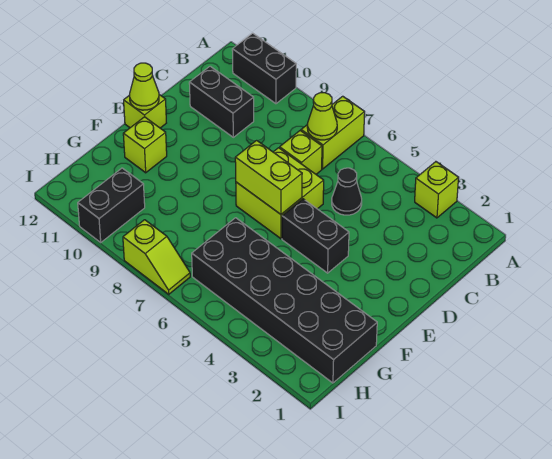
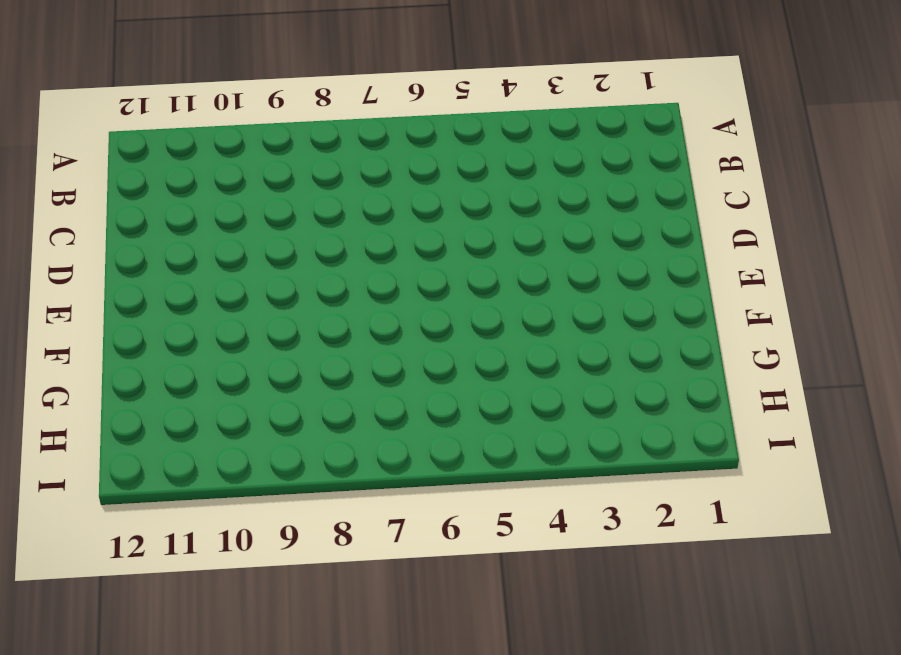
none -> lime 1x1 brick [415,162,459,218]
none -> lime 1x2 brick [301,96,365,169]
none -> black 1x2 brick [232,33,296,104]

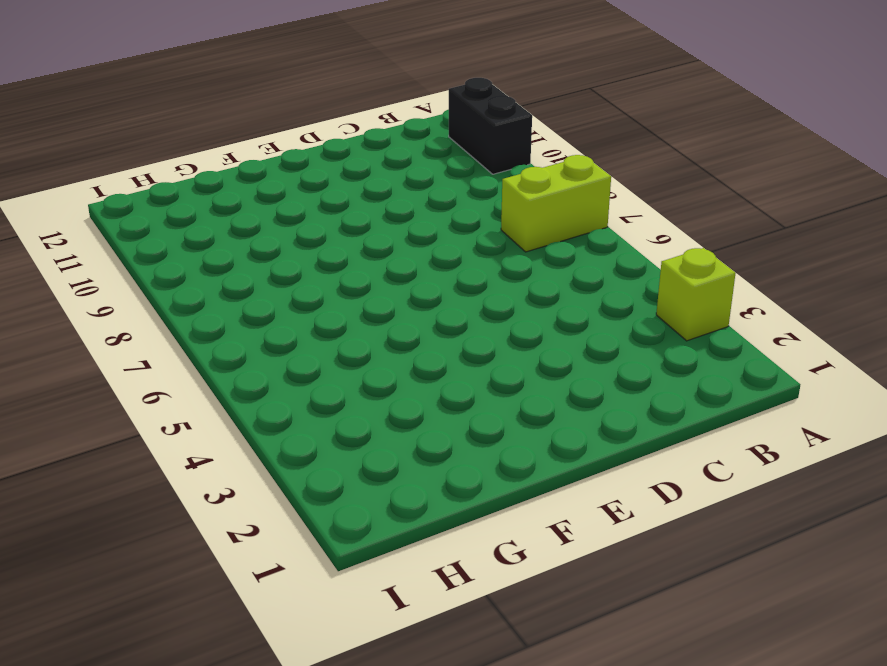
none -> black 1x1 cone [332,168,362,215]
none -> lime 1x1 brick [280,131,322,174]
none -> black 1x2 brick [189,66,254,137]

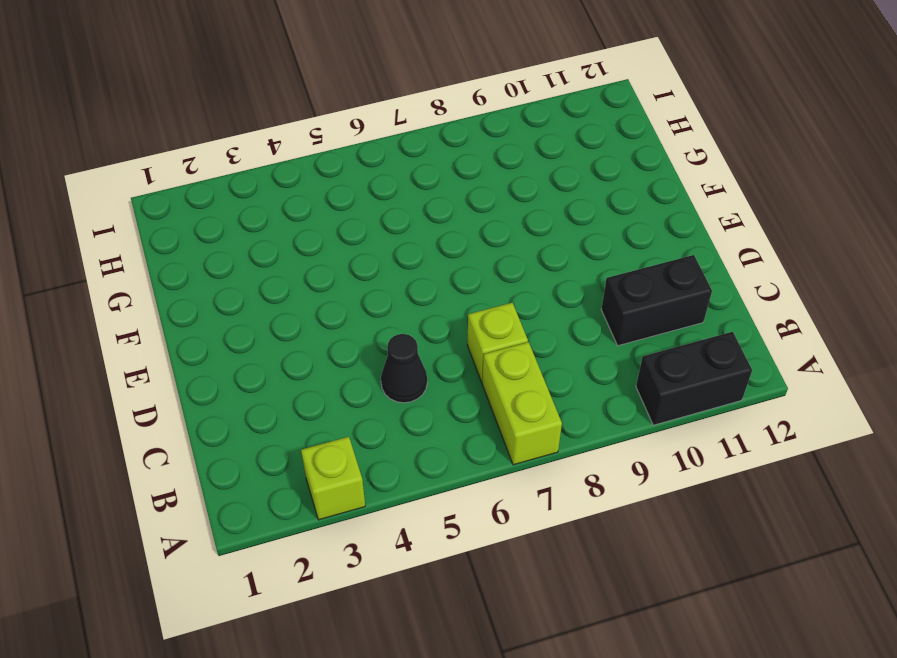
none -> lime 2x2 brick [236,148,324,239]
none -> black 1x2 brick [282,199,349,273]
none -> lime 1x1 brick [124,95,166,128]

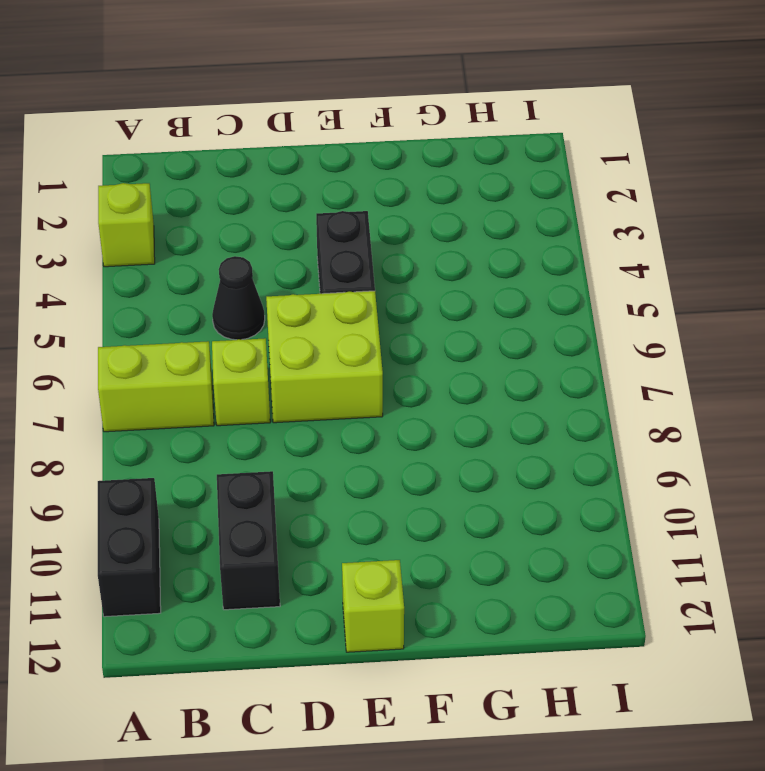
none -> lime 1x1 brick [123,117,167,173]
none -> black 2x6 brick [192,218,377,383]
none -> black 1x2 brick [78,168,145,242]

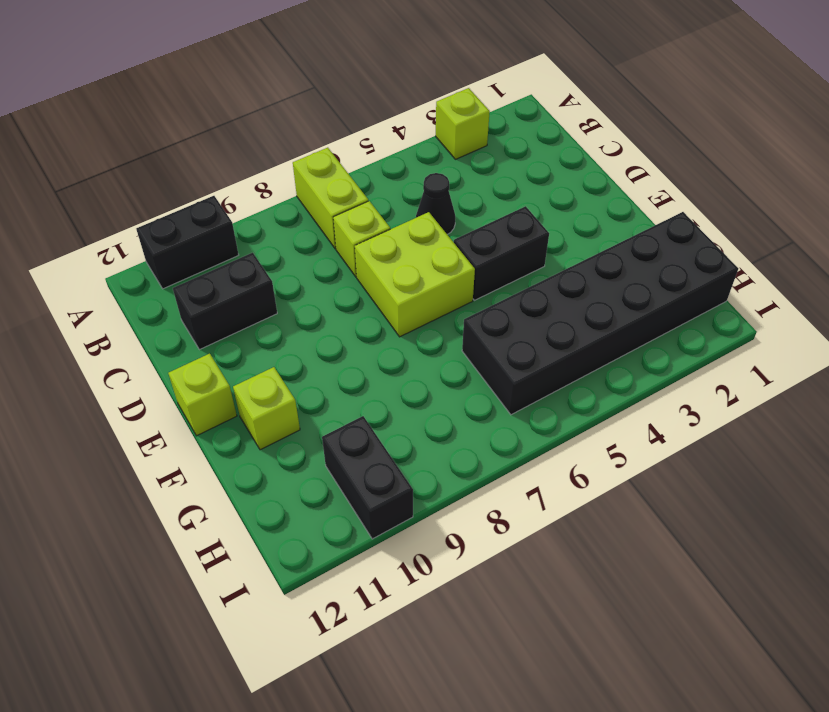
none -> lime 1x2 slope [123,220,190,294]
none -> lime 1x1 cone [307,93,337,140]
none -> lime 1x2 brick [235,140,302,214]

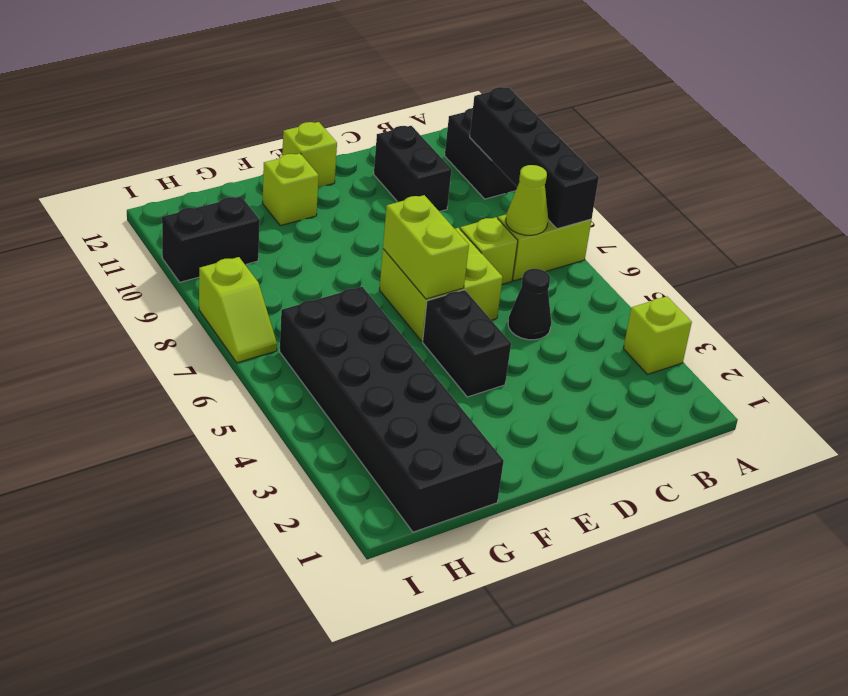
black 1x4 brick [470,87,599,229] -> none
none -> lime 1x1 cone [130,63,159,110]

